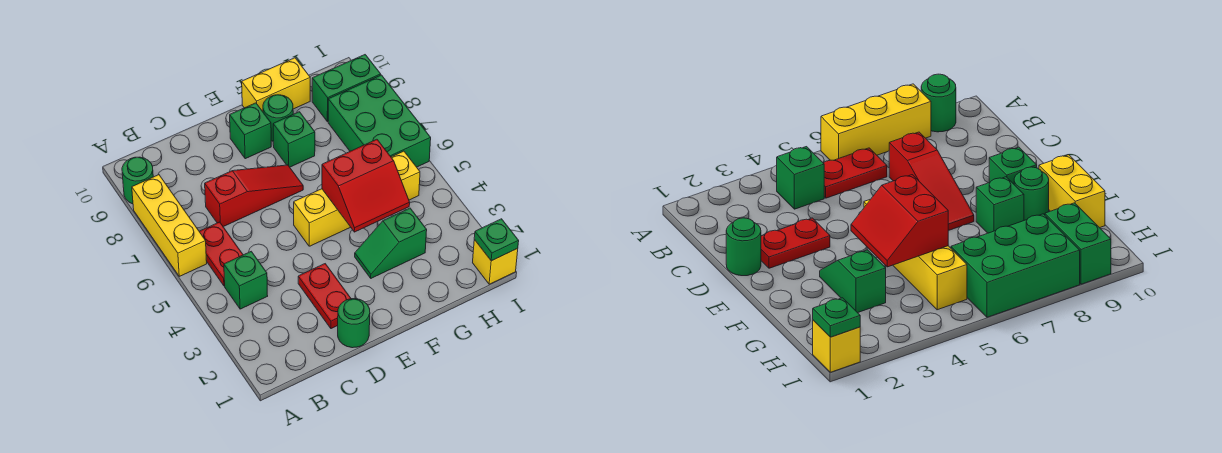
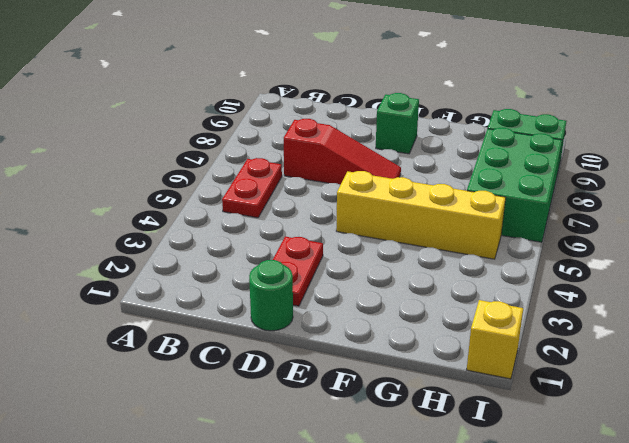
none -> yellow 1x3 brick [132,175,207,276]
none -> green 1x1 round brick [122,157,153,204]
none -> green 1x1 brick [224,251,268,309]

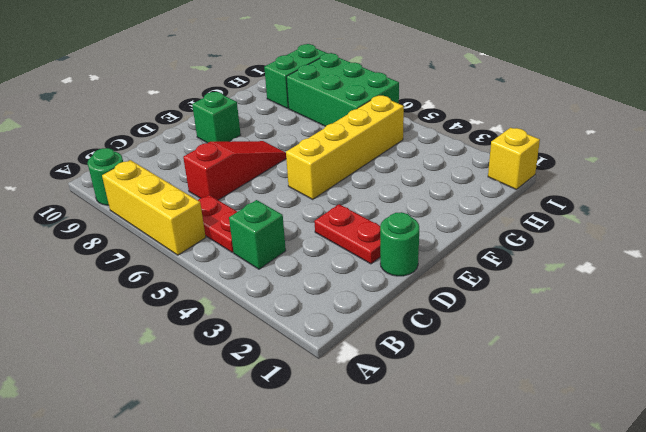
none -> green 1x2 slope [355,208,427,278]
none -> green 1x1 brick [273,112,315,167]
none -> green 1x1 round brick [263,95,293,141]

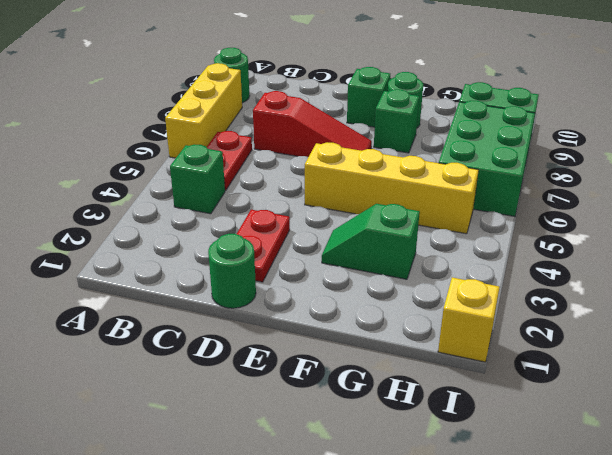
none -> yellow 1x2 brick [242,58,310,112]
none -> red 2x2 slope [322,139,410,232]
none -> green 1x1 plate [474,219,519,261]

